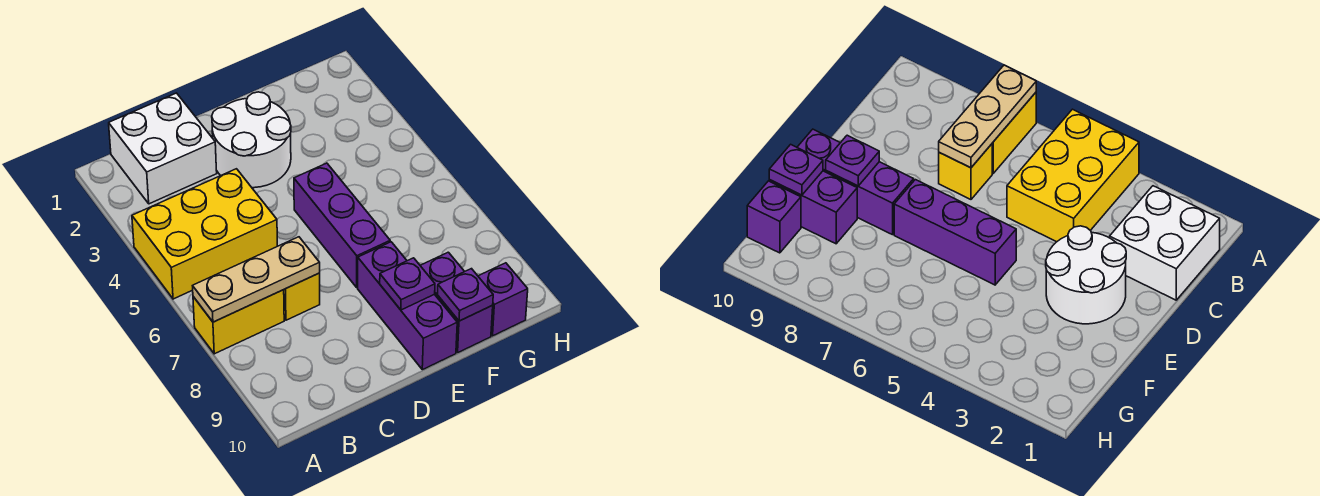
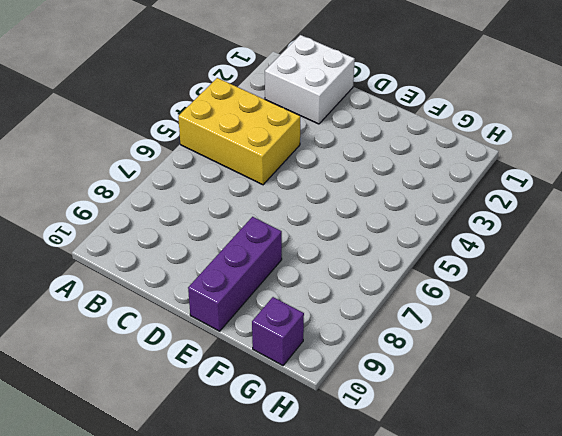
none -> yellow 1x2 brick [193,290,284,354]
none -> yellow 1x1 brick [284,273,320,320]
none -> white 2x2 round brick [212,92,291,188]

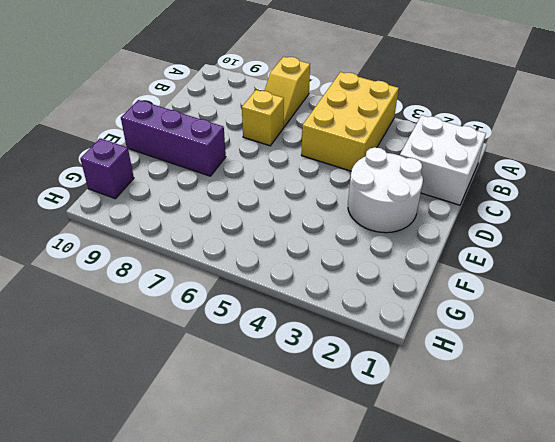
yellow 1x2 slope [265,57,310,127] -> yellow 1x2 brick [193,290,284,354]
none -> purple 1x3 brick [294,163,390,287]
none -> purple 1x2 brick [420,252,493,352]
none -> tan 1x3 plate [193,237,320,322]

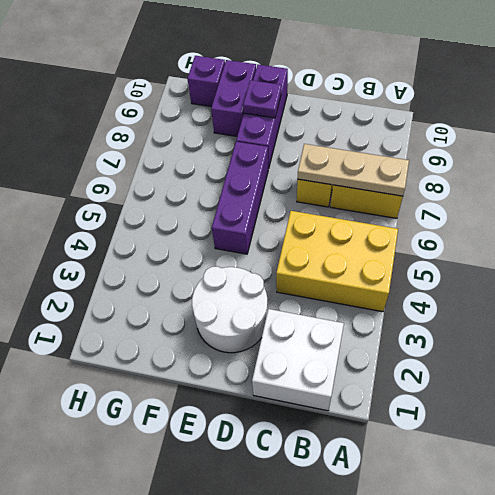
none -> purple 1x1 plate [437,269,493,321]

